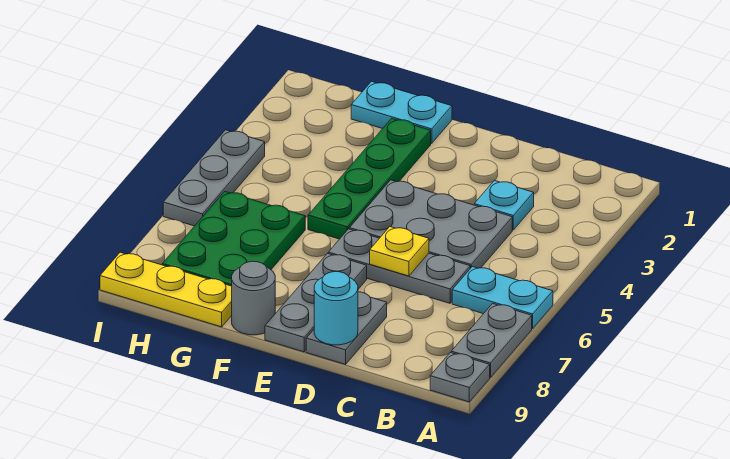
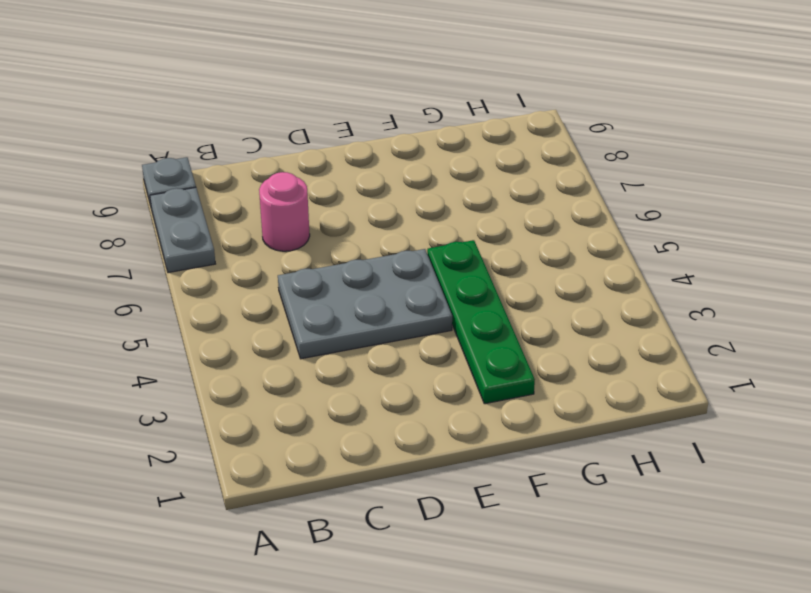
pink 1x1 round brick [259,172,310,251] -> none
none -> cyan 1x2 plate [452,267,553,328]
none -> cyan 1x1 plate [474,180,534,230]
none -> grey 1x3 plate [328,229,470,303]

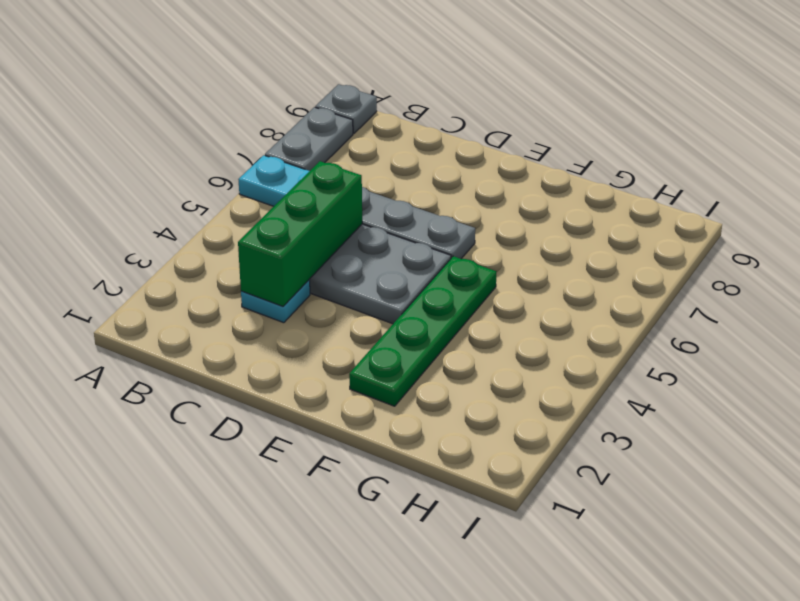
green 1x3 brick [238,161,362,306] -> none
none -> grey 1x2 plate [306,292,387,364]
none -> grey 1x3 plate [265,253,367,352]
none -> cyan 1x2 plate [351,81,452,143]

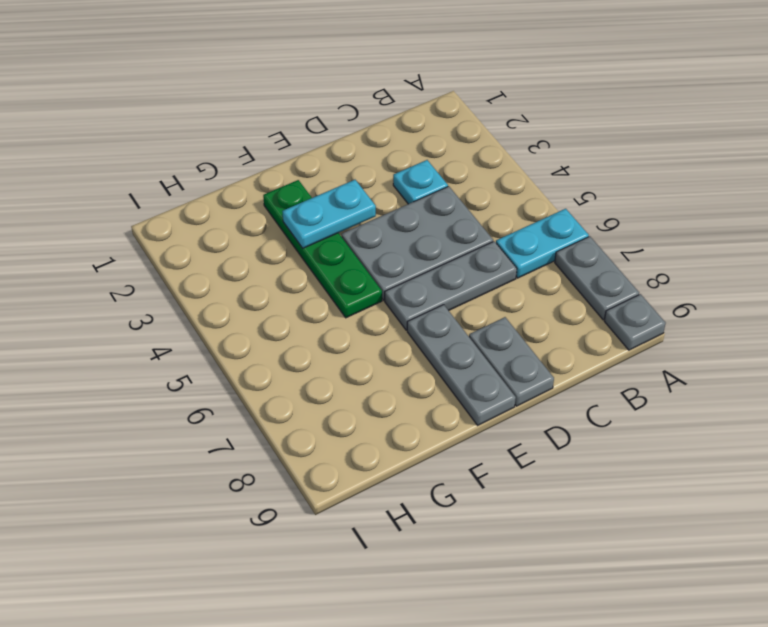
cyan 1x2 plate [282,180,376,248] -> cyan 1x2 plate moved to [351,81,452,143]
none -> grey 1x1 round brick [232,261,275,335]
none -> green 2x3 plate [162,191,305,286]
none -> yellow 1x3 plate [100,252,232,327]

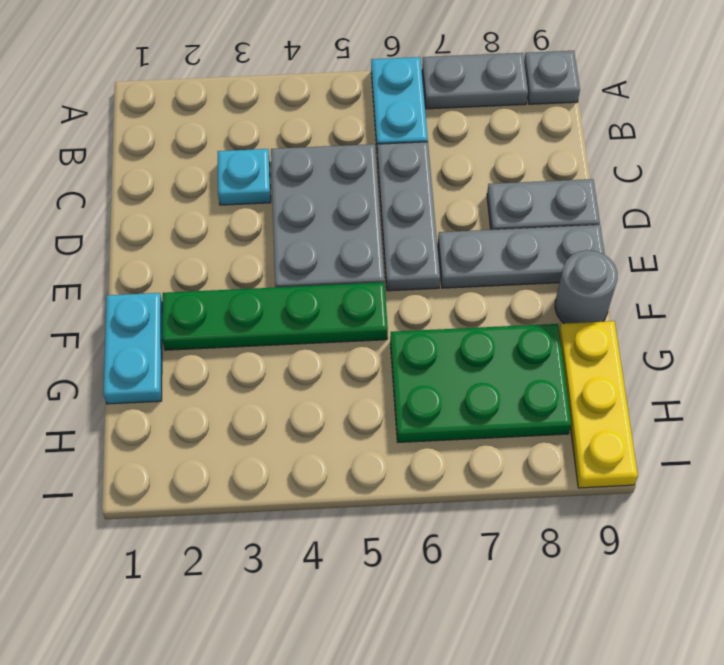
none -> grey 1x3 plate [163,130,265,226]
none -> yellow 1x1 plate [370,227,429,276]
none -> cyan 1x1 round brick [314,272,358,345]

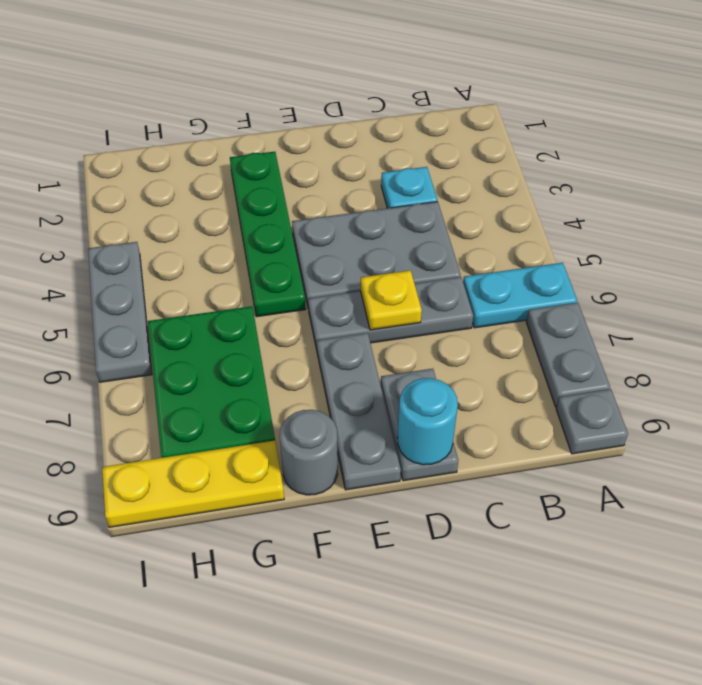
none -> cyan 1x2 plate [351,81,452,143]

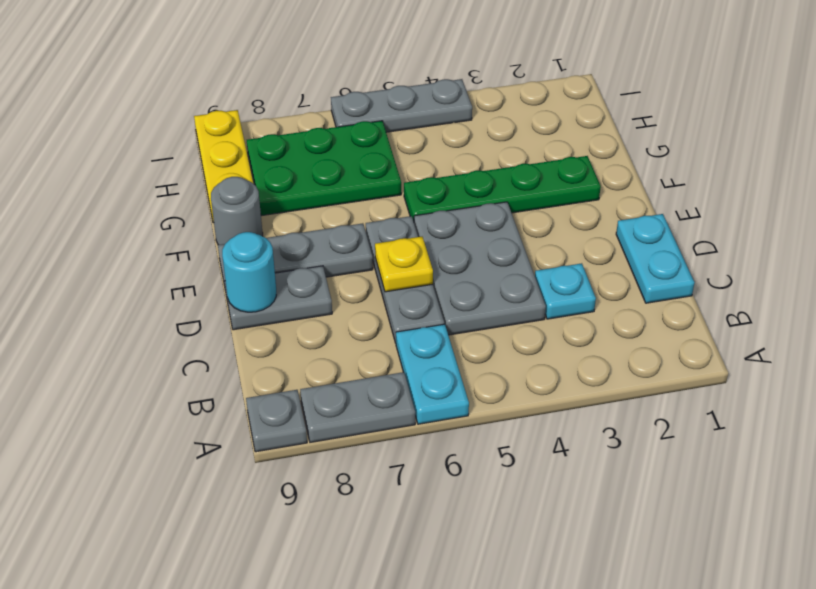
cyan 1x2 plate [616,214,695,303] -> cyan 1x2 plate moved to [351,81,452,143]

